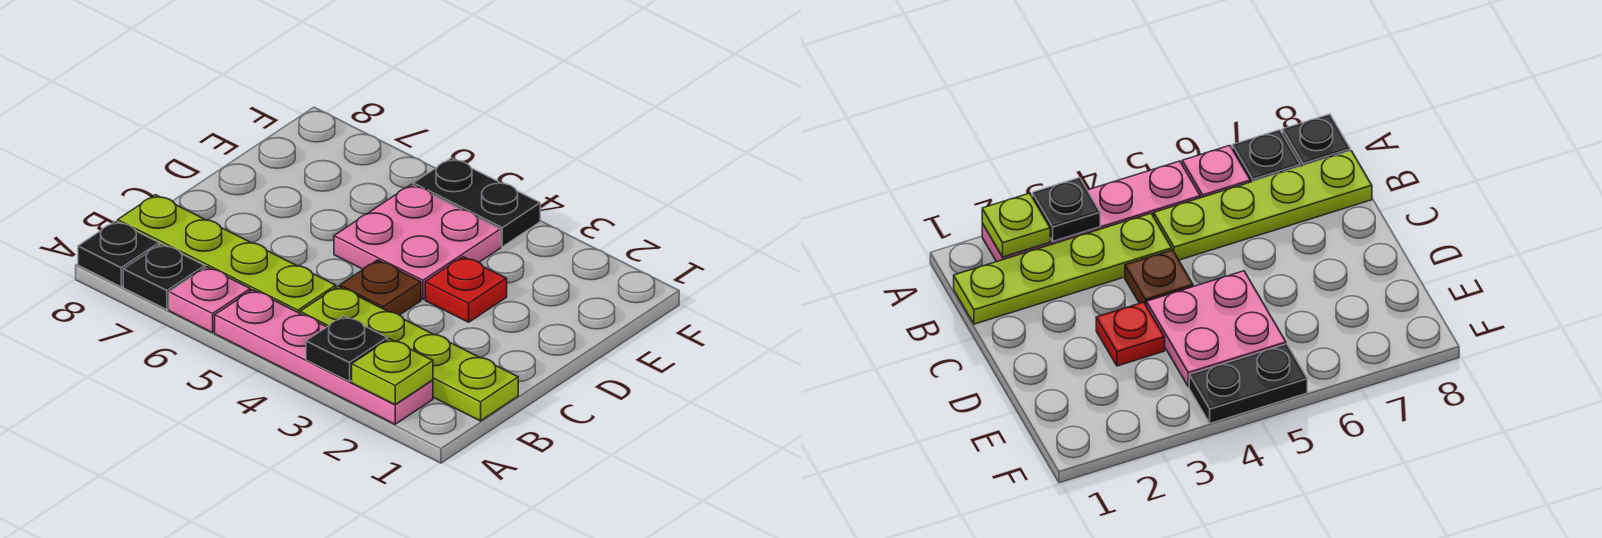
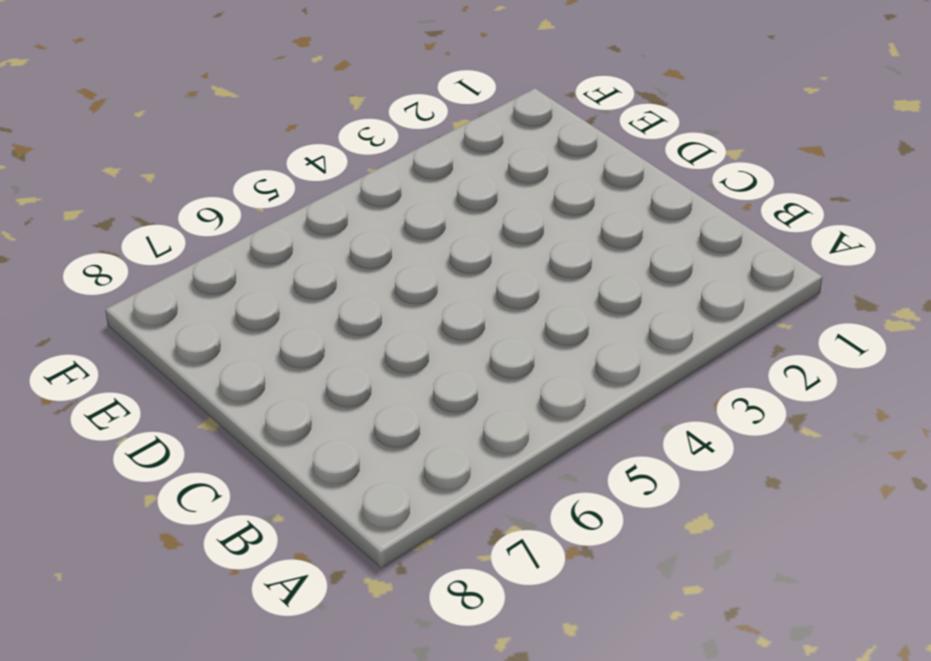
none -> pink 1x4 plate [215,290,433,424]
none -> pink 1x1 plate [169,267,250,333]
none -> black 1x1 plate [123,244,205,310]

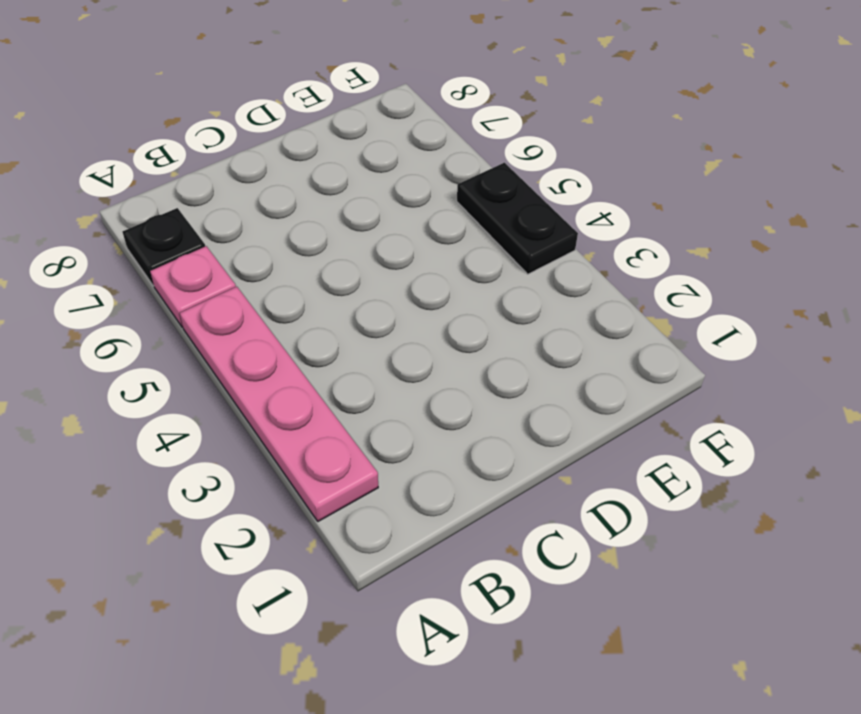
none -> black 1x1 plate [78,221,159,287]
none -> lime 1x4 plate [300,286,518,421]
none -> lime 1x4 plate [118,195,336,313]

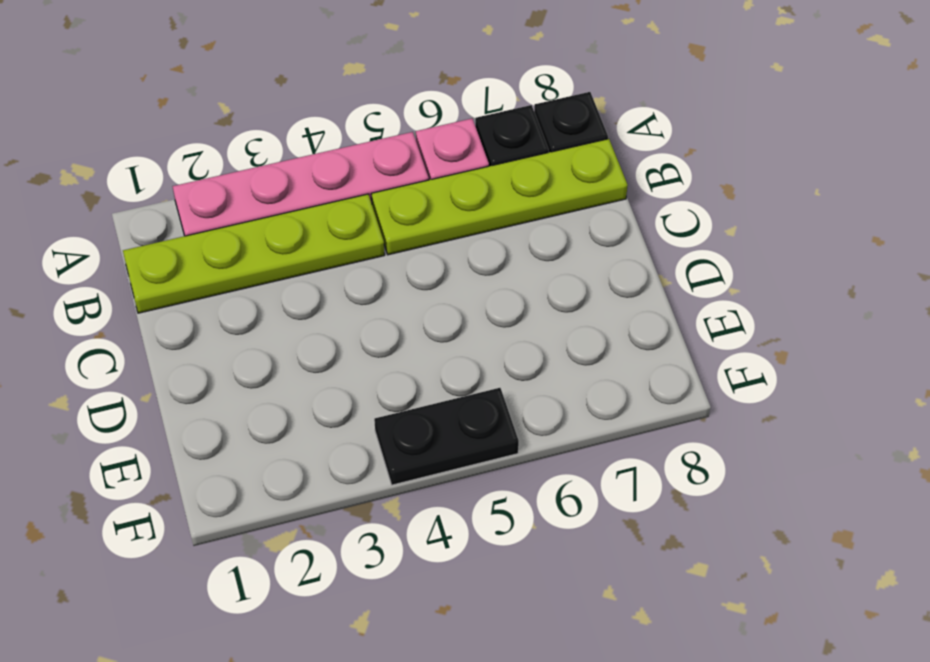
none -> brown 1x1 plate [340,260,421,315]
none -> red 1x1 plate [425,257,507,322]
none -> pink 2x2 plate [334,184,501,299]

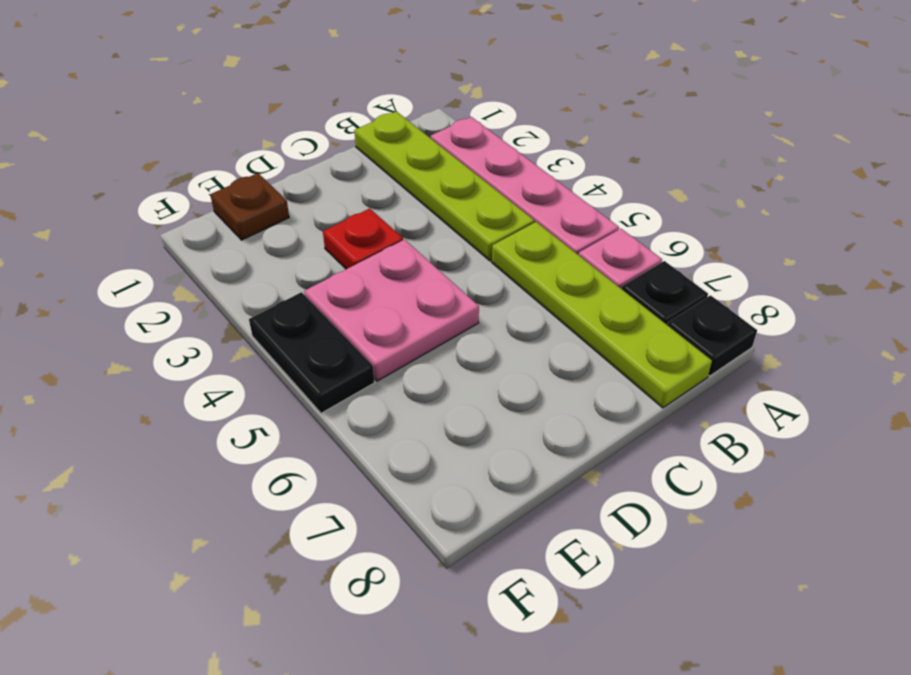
brown 1x1 plate [210,173,289,240] -> brown 1x1 plate moved to [340,260,421,315]
none -> lime 1x1 plate [352,339,433,404]
none -> black 1x1 plate [306,316,387,382]

